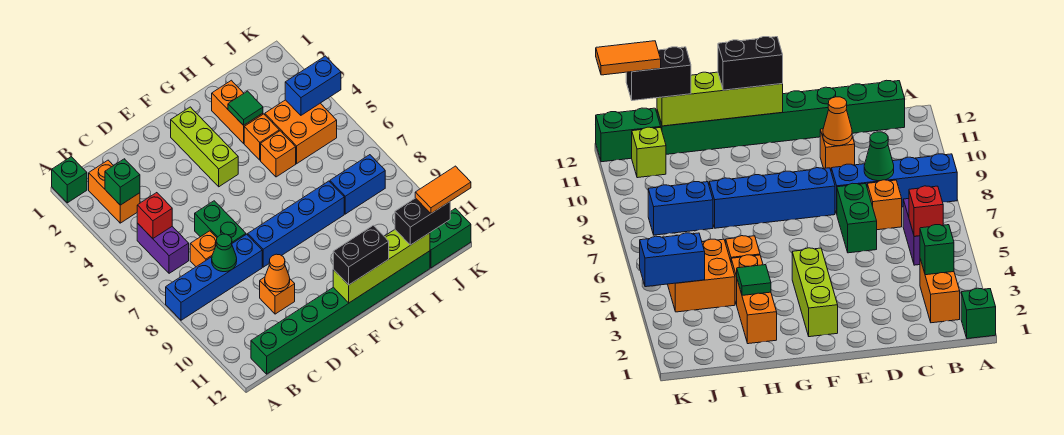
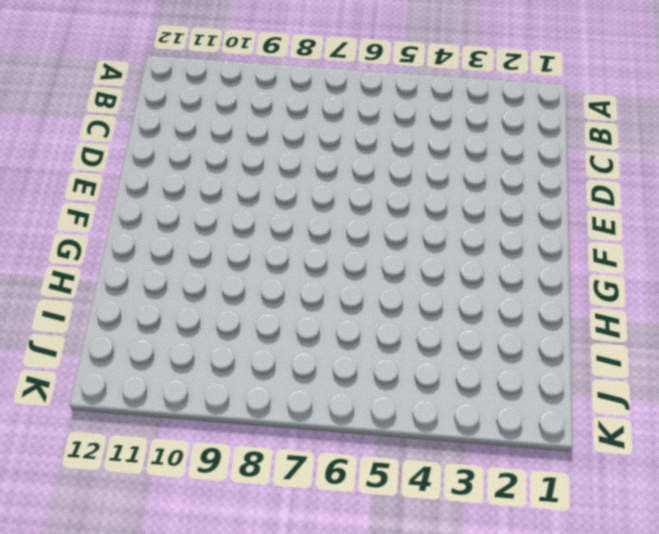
none -> green 1x1 brick [52,157,87,203]
none -> blue 1x4 brick [166,234,262,320]
none -> orange 1x2 brick [89,160,140,223]

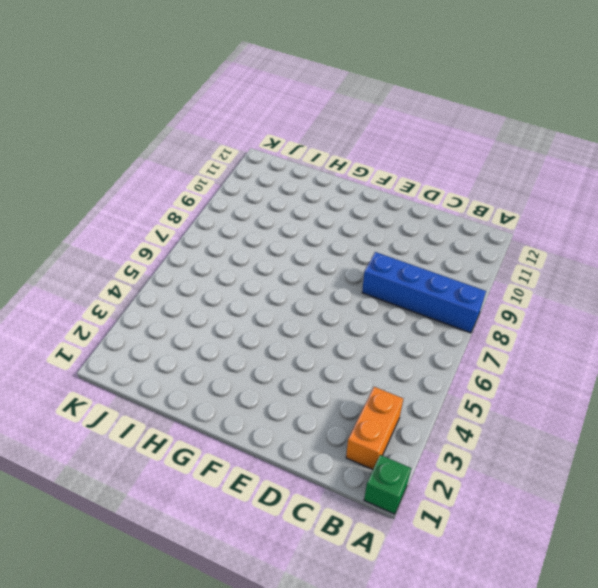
none -> purple 1x2 brick [137,223,189,273]
none -> green 1x8 brick [251,251,430,374]
none -> orange 1x1 brick [190,231,217,267]

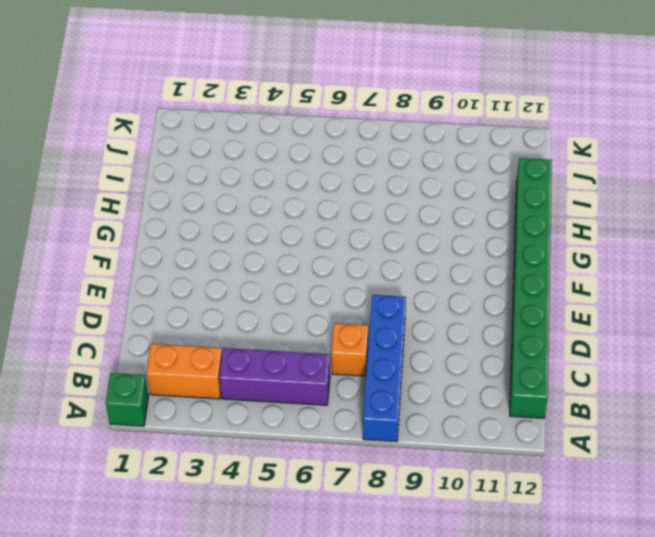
purple 1x3 brick [219,348,330,405] -> purple 1x2 brick [137,223,189,273]
none -> green 1x2 brick [195,201,246,243]
none -> orange 1x1 brick [260,277,295,314]
none -> blue 1x4 brick [248,181,344,267]

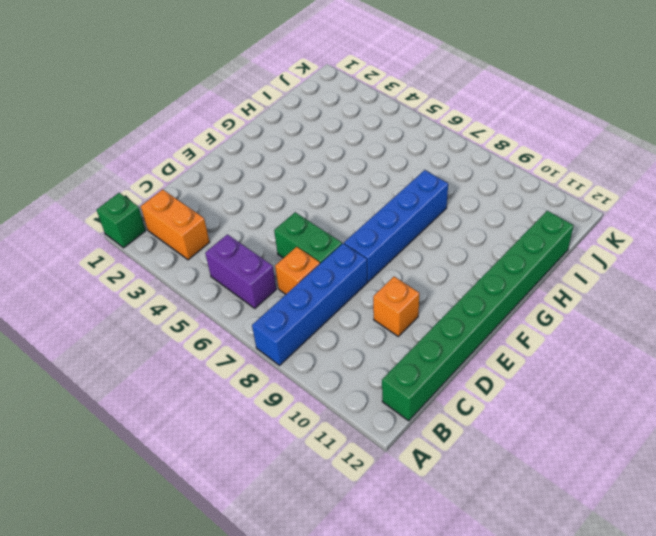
none -> lime 1x3 brick [171,107,238,187]
none -> orange 1x2 brick [212,80,263,143]
none -> orange 1x1 brick [244,114,279,160]

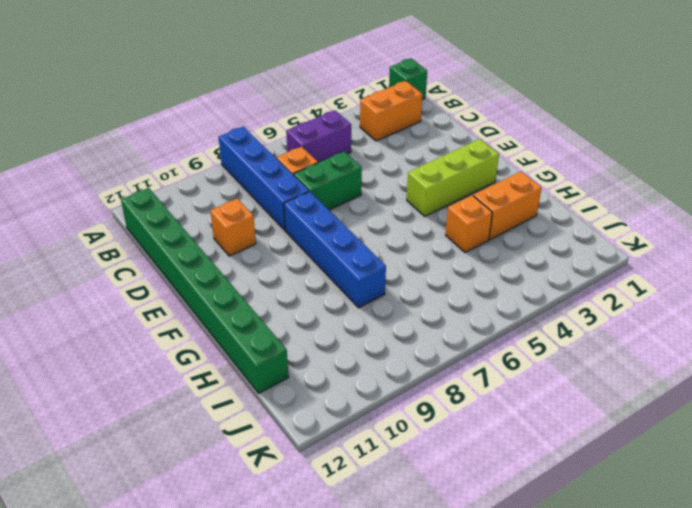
none -> orange 1x1 brick [261,131,296,177]
none -> orange 2x2 brick [265,100,337,164]
none -> blue 1x2 brick [330,155,385,214]

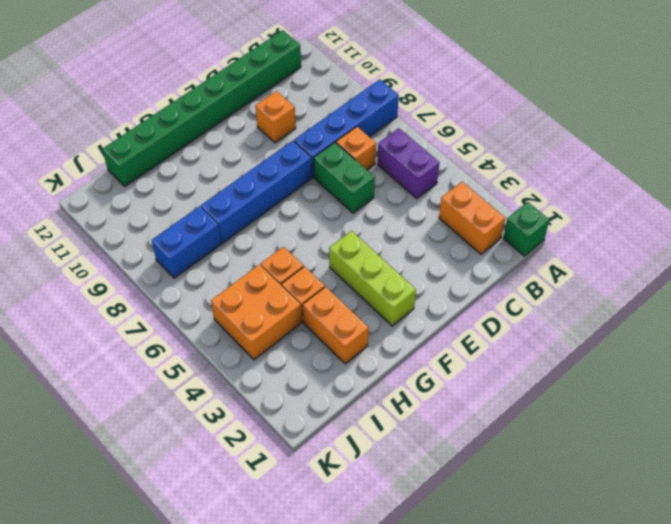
none -> lime 1x1 brick [632,127,666,178]
none -> green 1x2 brick [430,209,471,268]
none -> green 1x1 brick [105,159,140,205]

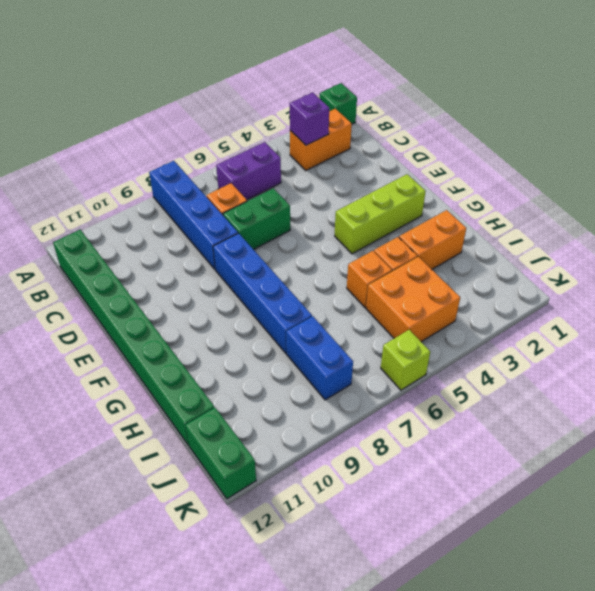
purple 1x1 brick [290,93,329,145] -> green 1x1 brick [105,159,140,205]
lime 1x1 brick [381,330,430,390] -> lime 1x1 brick moved to [632,127,666,178]
none -> orange 1x1 brick [260,277,295,314]
none -> red 1x1 brick [137,193,172,238]
none -> green 1x1 cone [212,234,237,272]

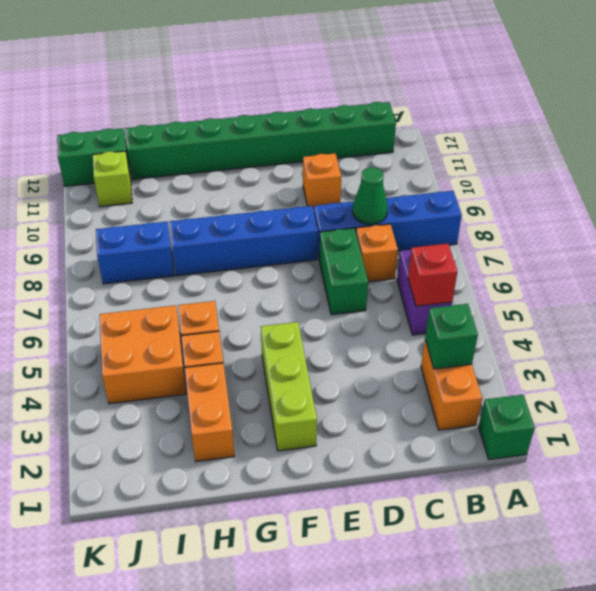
none -> orange 1x1 cone [265,254,290,292]
none -> lime 1x4 brick [333,230,430,303]
none -> green 1x1 tile [228,91,263,126]

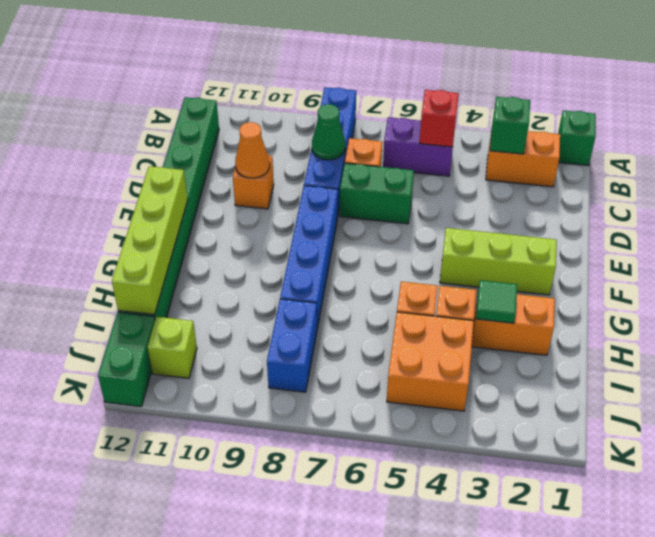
none -> blue 1x2 brick [285,56,341,115]
none -> black 1x2 brick [333,225,389,285]
none -> black 1x2 brick [395,198,450,245]

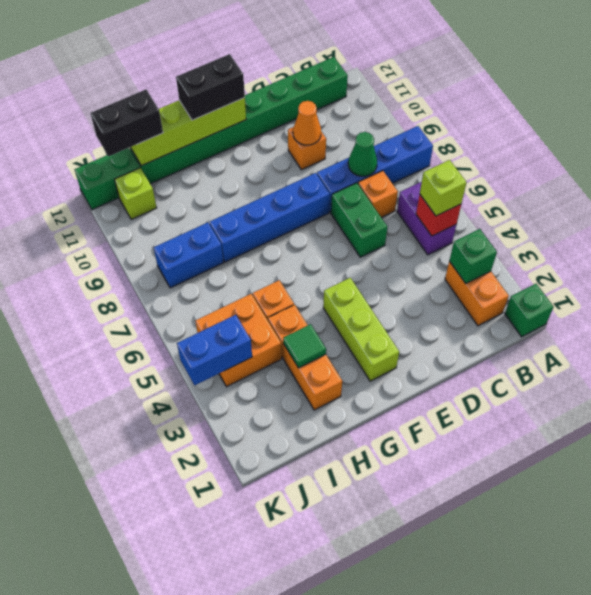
lime 1x1 brick [420,160,466,216] -> none
none -> orange 1x2 tile [415,166,471,213]

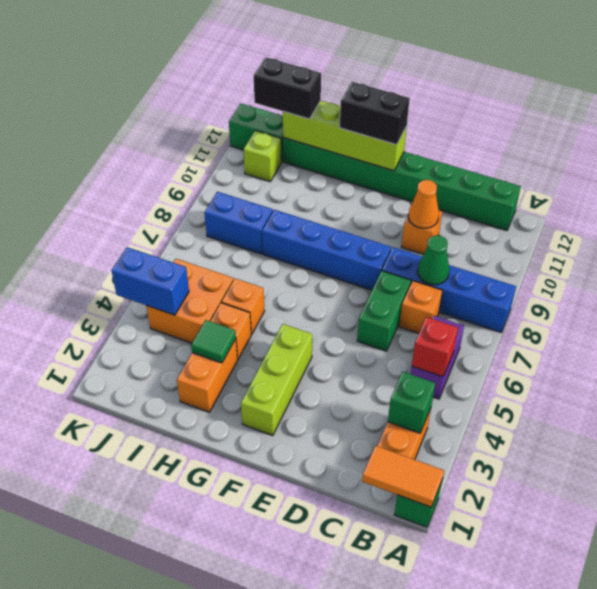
orange 1x2 tile [362,446,444,507] -> orange 1x2 tile moved to [415,166,471,213]

